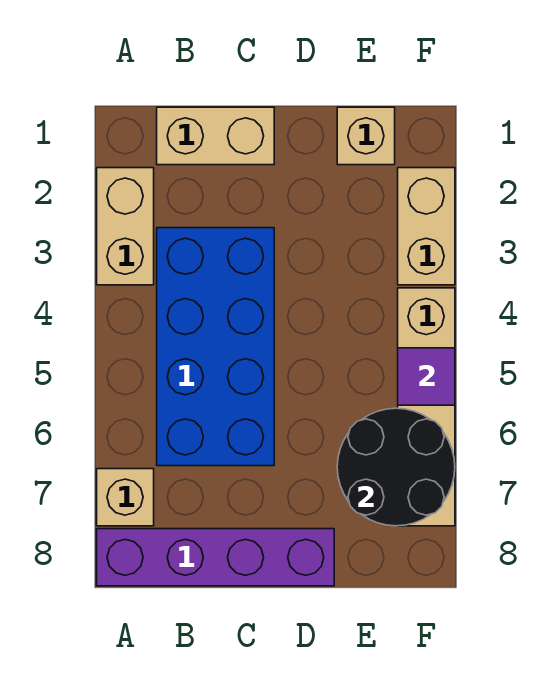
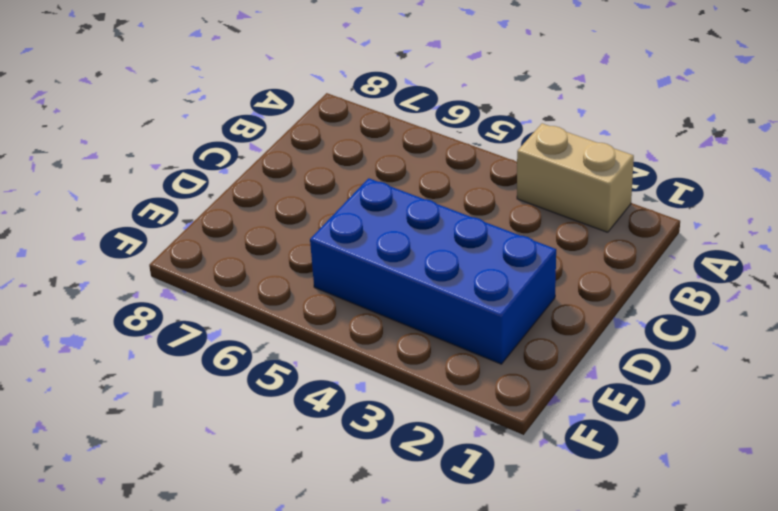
blue 2x4 brick [310,178,556,364] -> blue 2x4 brick moved to [157,228,274,466]
none -> tan 1x1 brick [97,469,154,526]
none -> purple 1x4 brick [97,529,334,586]

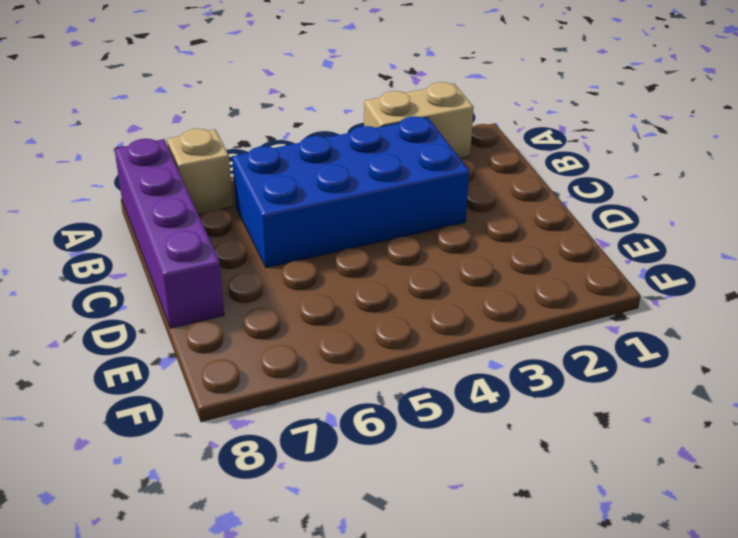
none -> tan 1x2 brick [157,107,274,165]
none -> tan 1x1 brick [337,107,395,165]

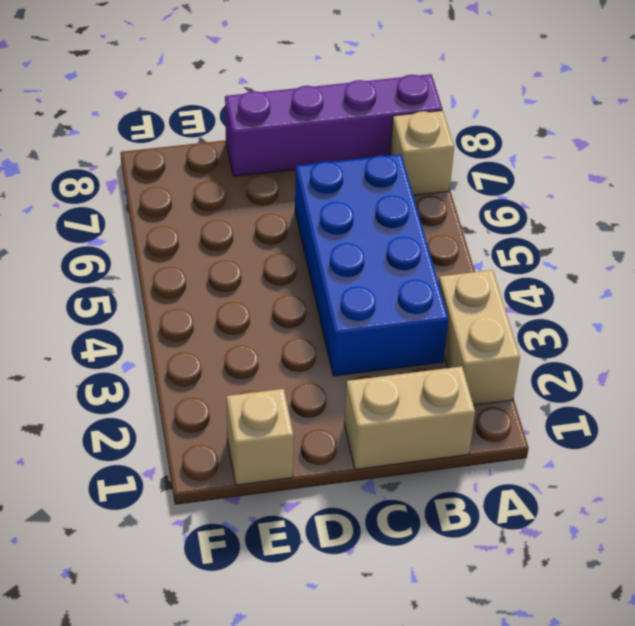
none -> tan 1x2 brick [398,168,455,285]
none -> tan 1x4 brick [398,288,455,526]

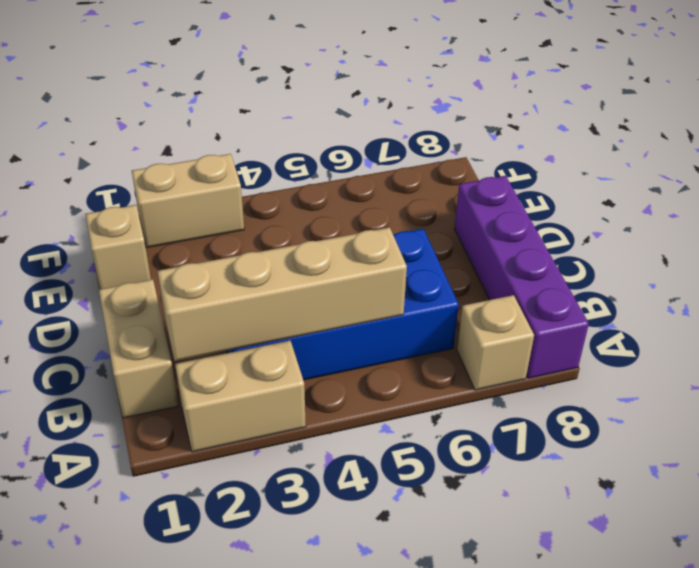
tan 1x4 brick [157,227,407,361] -> tan 1x4 brick moved to [398,288,455,526]
none -> black 2x2 round brick [337,408,455,526]
none -> purple 1x1 tile [398,348,455,405]

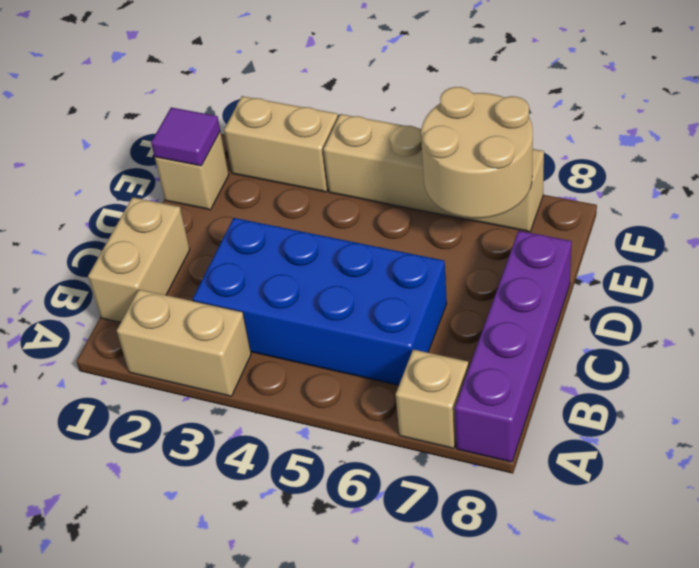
purple 1x1 tile [151,107,220,166] -> purple 1x1 tile moved to [398,348,455,405]
tan 2x2 round brick [421,87,533,218] -> black 2x2 round brick [337,408,455,526]

